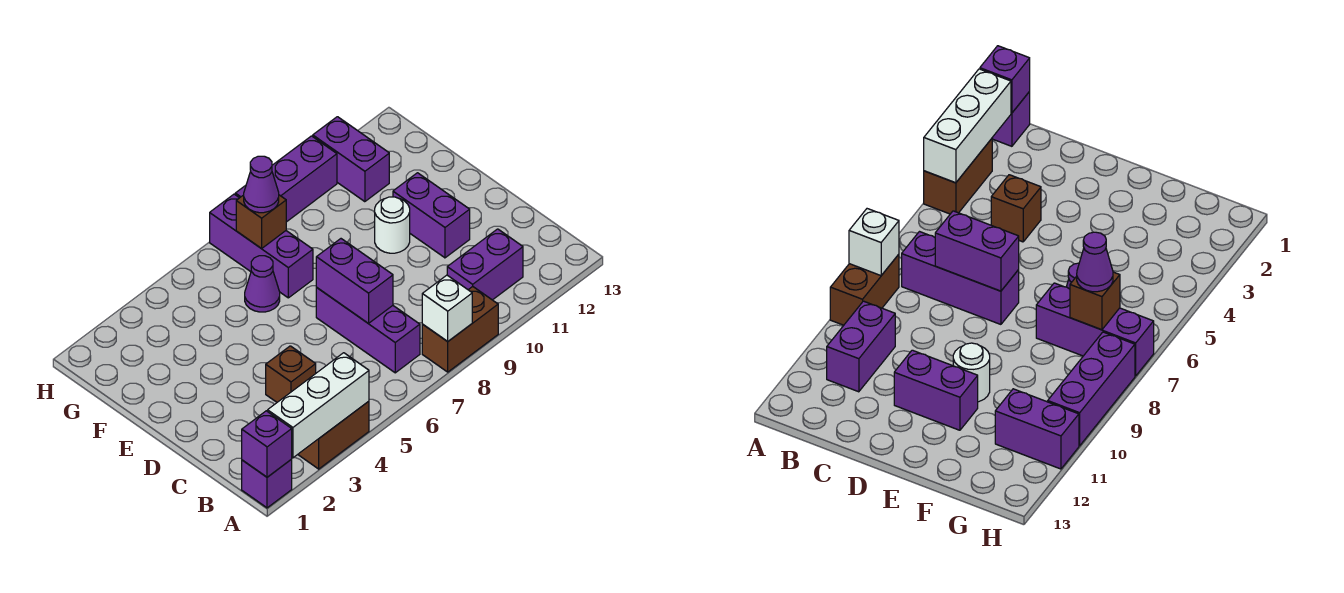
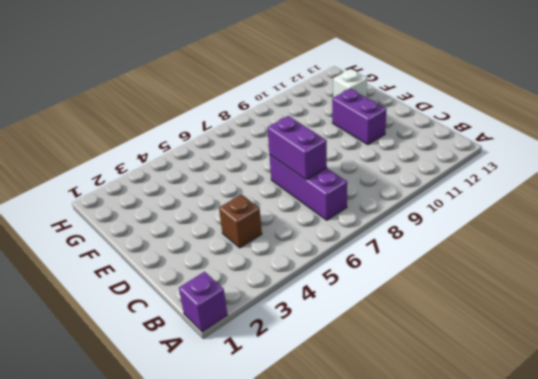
white 1x1 brick [333,69,367,98] -> white 1x1 brick moved to [422,275,472,341]
none -> brown 1x2 brick [298,401,369,469]
none -> brown 1x2 brick [422,287,498,372]
none -> purple 1x2 brick [447,229,523,300]

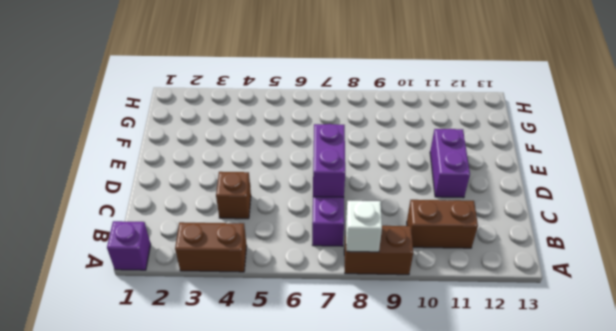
brown 1x2 brick [407,200,478,248] -> purple 1x2 brick [447,229,523,300]
none -> white 1x1 round brick [375,197,410,253]
none -> purple 1x1 cone [245,256,280,312]
none -> purple 1x3 brick [210,194,313,298]

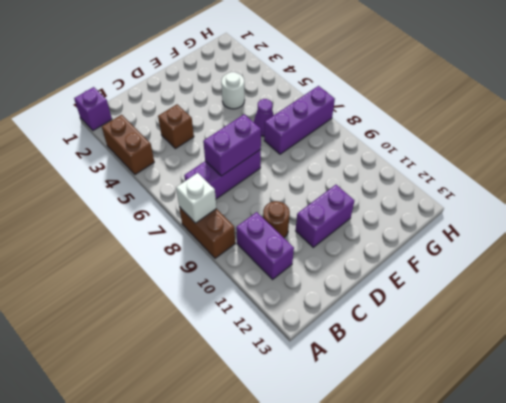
brown 1x1 round brick [263,201,290,238] -> none
white 1x1 round brick [221,72,245,109] -> white 1x1 round brick moved to [375,197,410,253]
none -> purple 1x2 brick [313,117,389,202]
none -> purple 1x3 brick [235,136,337,222]
none -> purple 1x1 brick [242,411,292,477]

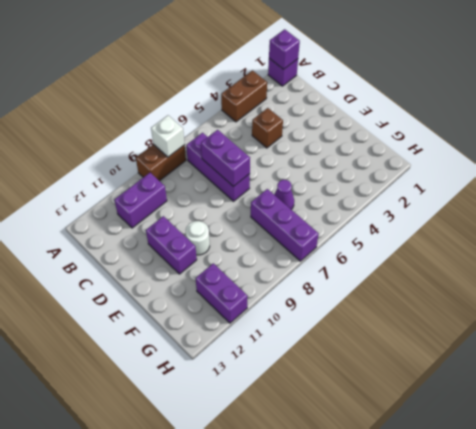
none -> purple 1x3 brick [235,136,337,222]
none -> white 1x3 brick [268,353,369,458]
none -> brown 1x1 brick [236,195,286,249]

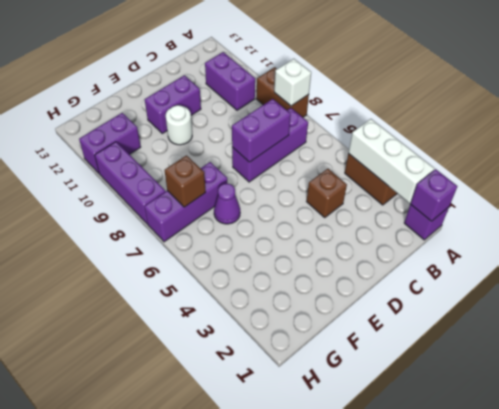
none -> purple 1x1 cone [244,156,279,213]

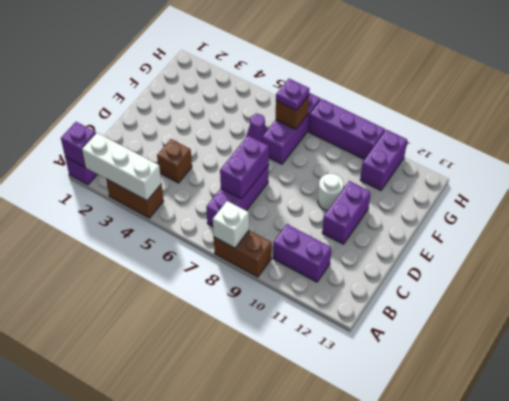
purple 1x1 plate [276,79,309,110] -> purple 1x1 cone [244,156,279,213]

